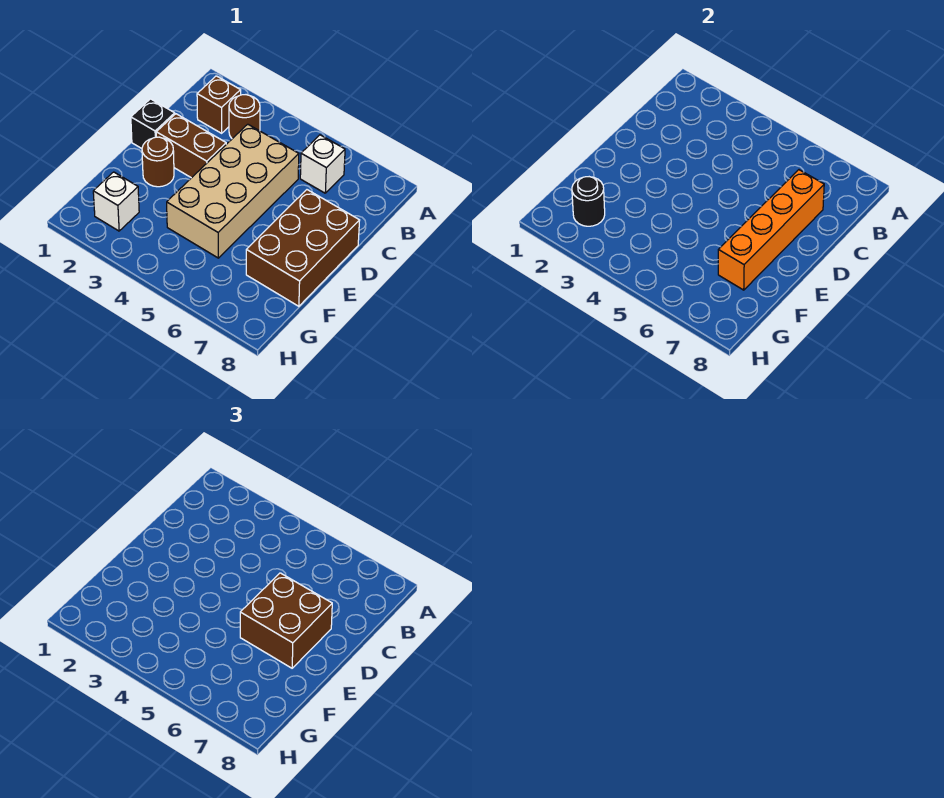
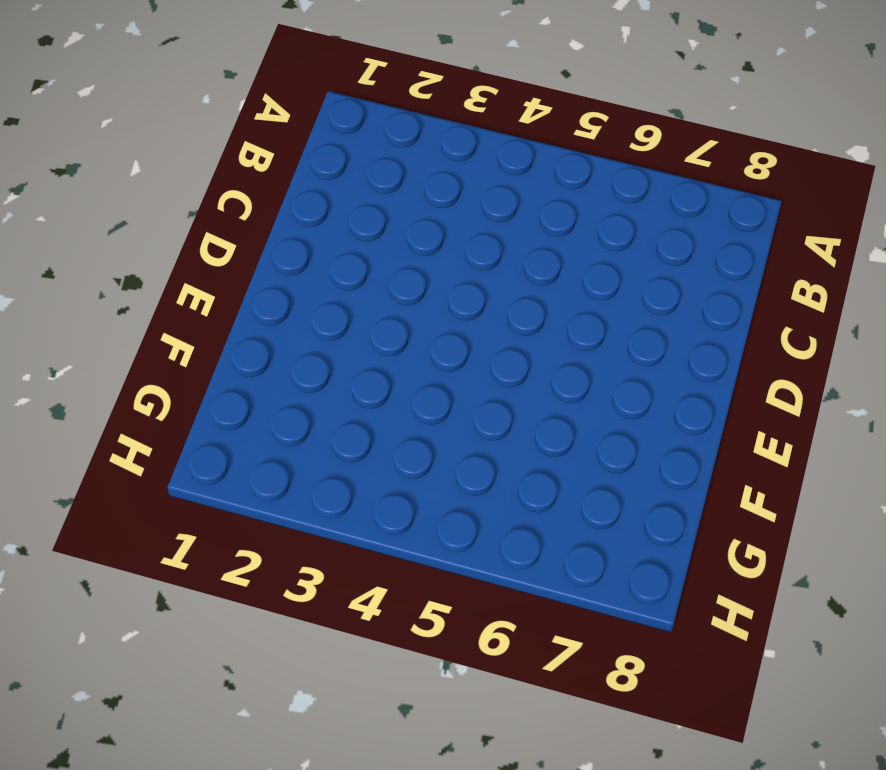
none -> brown 1x1 brick [197,76,241,133]
none -> brown 1x1 round brick [229,95,260,139]
none -> white 1x1 brick [300,135,345,193]

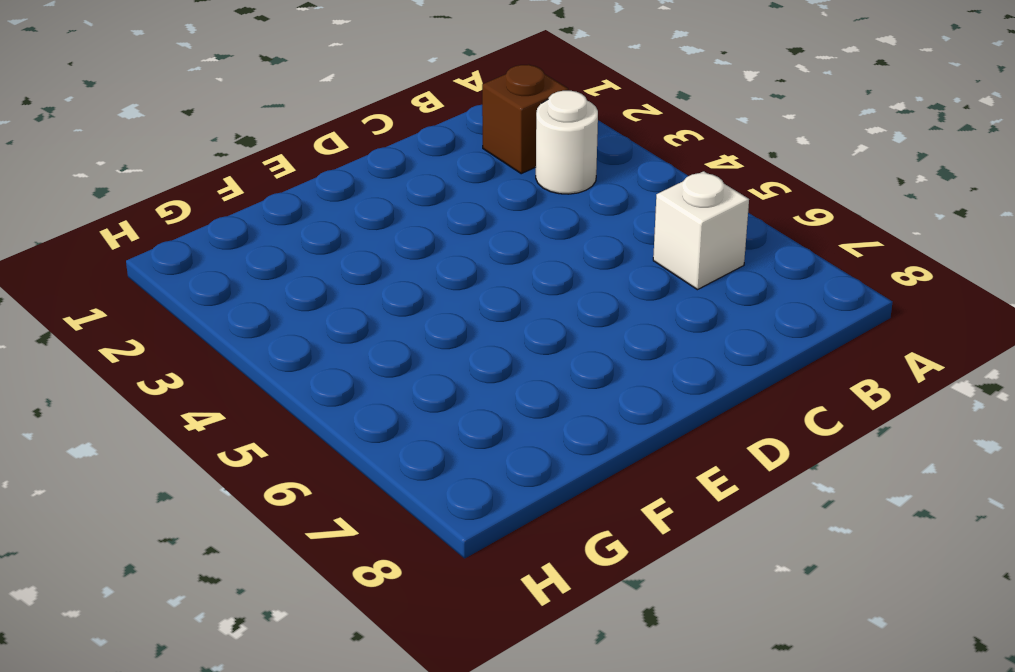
white 1x1 round brick [536,91,598,194] -> brown 1x1 round brick [229,95,260,139]
none -> tan 2x4 brick [167,124,299,258]
none -> black 1x1 brick [131,99,175,148]
none -> brown 1x2 brick [156,114,226,178]

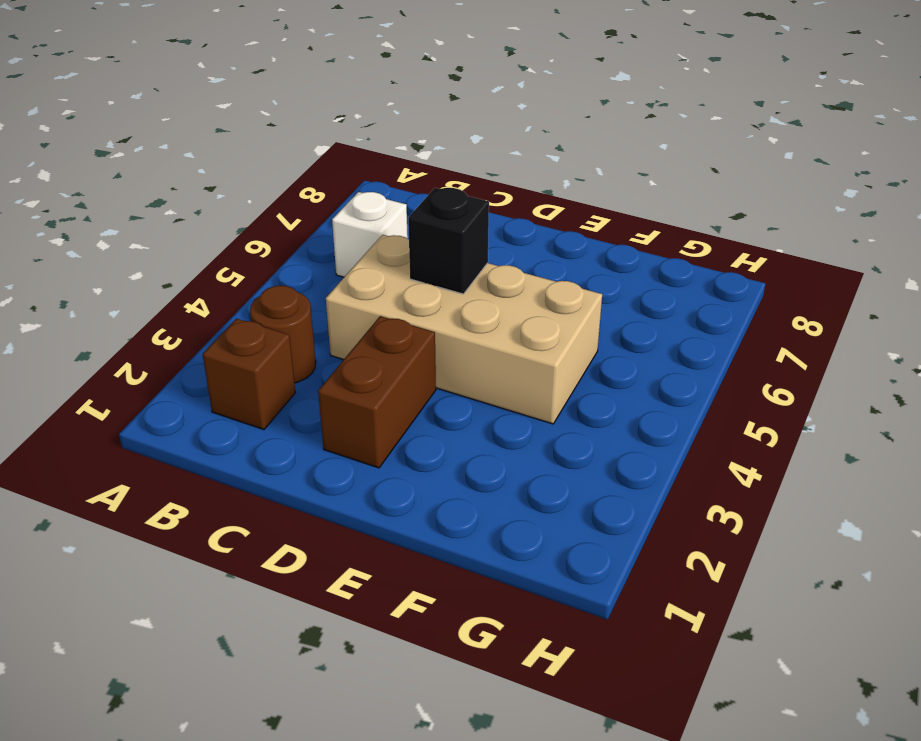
black 1x1 brick [408,188,489,294] -> black 1x1 brick moved to [131,99,175,148]
none -> brown 2x3 brick [246,190,360,306]
none -> brown 1x1 round brick [142,137,174,187]
none -> white 1x1 brick [93,172,139,231]

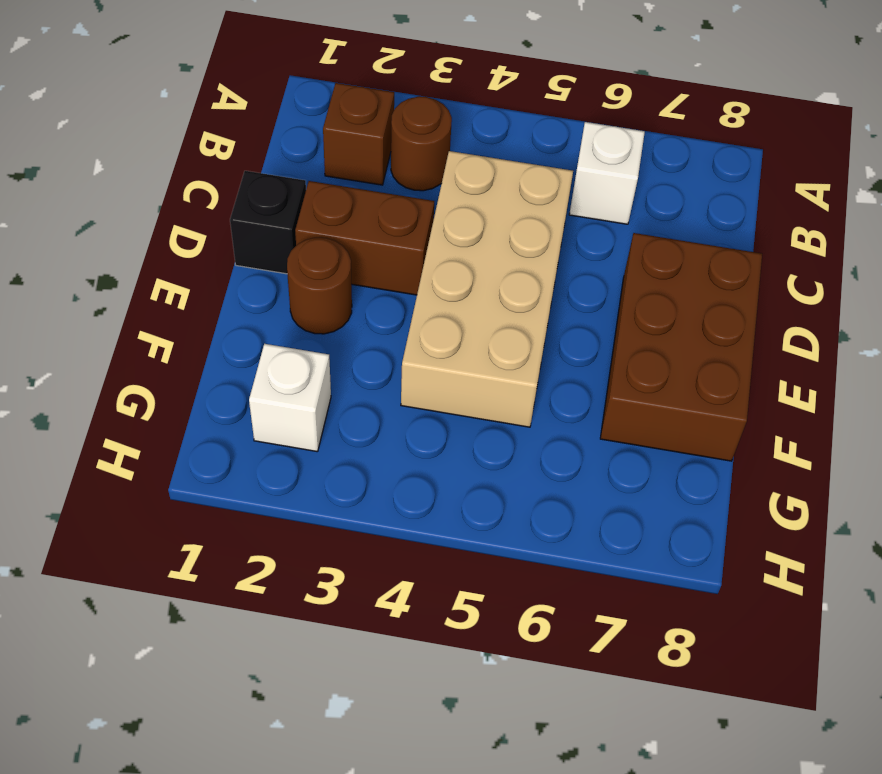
none -> orange 1x4 brick [718,170,824,290]
none -> black 1x1 round brick [572,177,605,226]
none -> brown 2x2 brick [240,573,332,668]

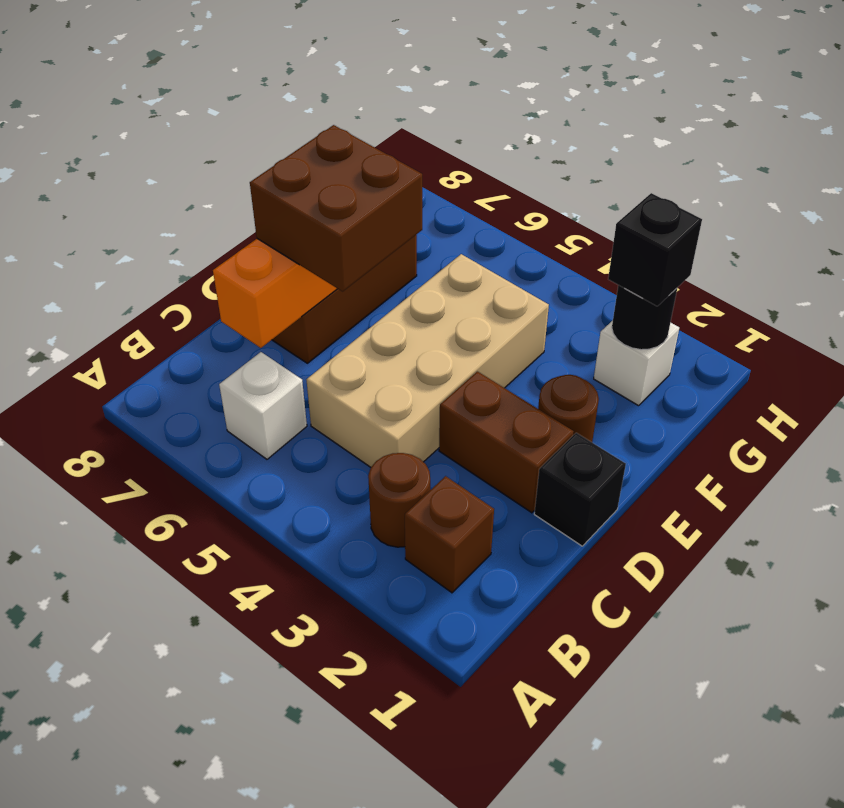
black 1x1 brick [608,193,702,306] -> none

